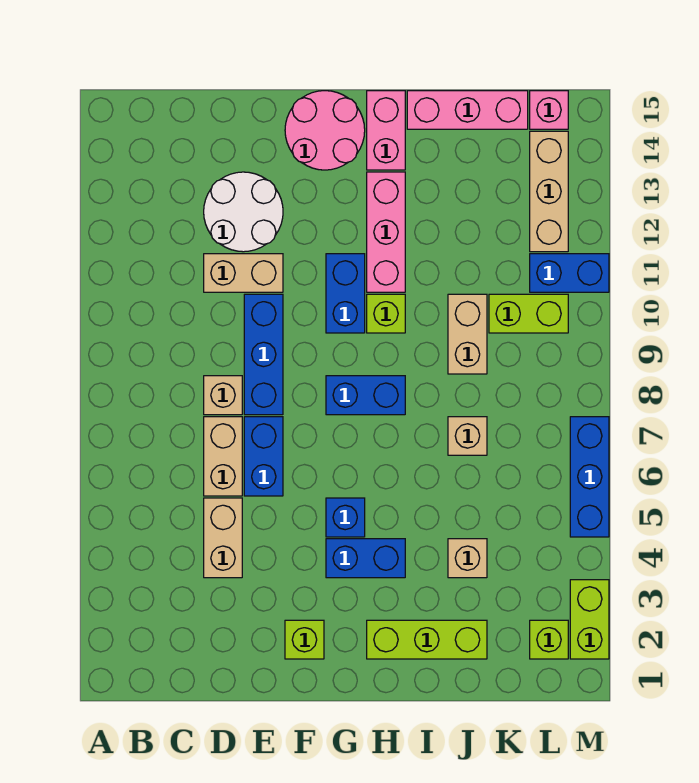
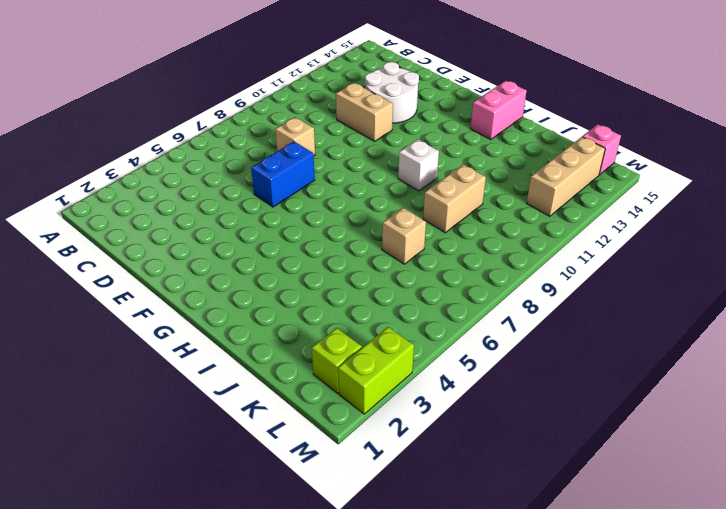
white 1x1 brick [398,139,439,191] -> lime 1x1 brick [367,294,405,333]
none -> tan 1x2 brick [204,498,242,578]
none -> tan 1x2 brick [204,417,242,496]
none -> blue 1x3 brick [244,294,283,415]

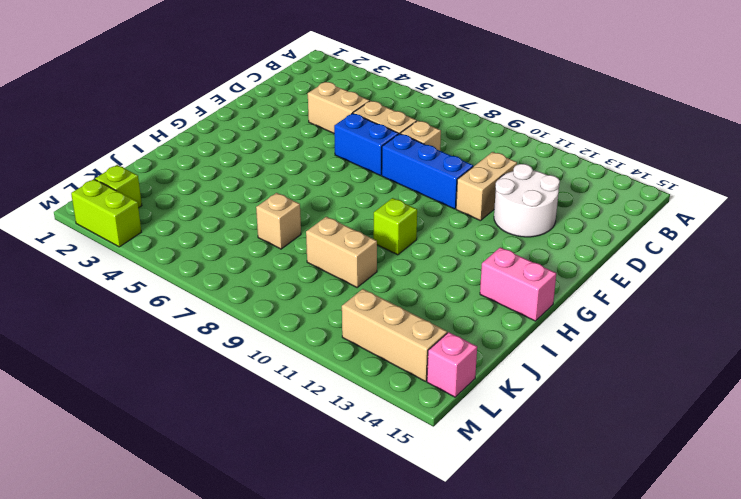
none -> lime 1x1 brick [285,620,324,659]
none -> pink 2x2 round brick [285,91,365,170]
none -> blue 1x2 brick [326,539,405,578]

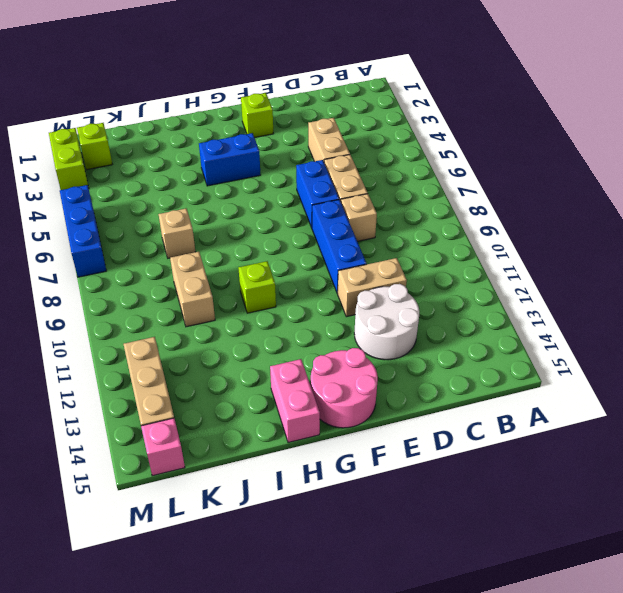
none -> blue 1x1 brick [326,498,365,537]
none -> blue 1x2 brick [326,376,405,415]
none -> blue 1x2 brick [326,254,365,333]

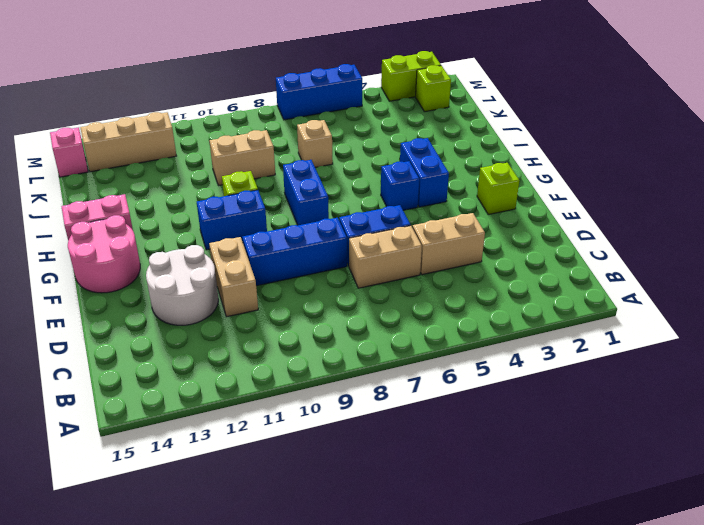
none -> tan 1x1 brick [204,376,242,415]
none -> lime 1x3 brick [367,620,487,659]
none -> pink 1x3 brick [367,172,405,292]

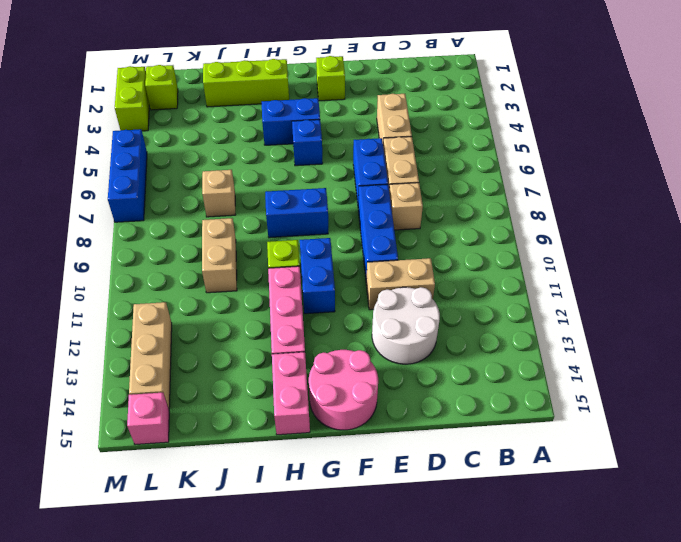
none -> pink 1x3 brick [407,91,528,129]
none -> tan 1x1 brick [448,539,487,578]
none -> lime 1x2 brick [489,294,568,333]

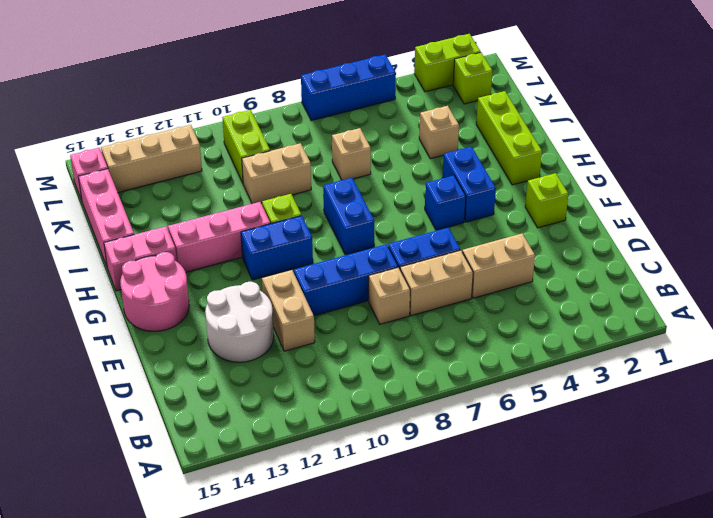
none -> blue 1x2 brick [530,254,609,292]

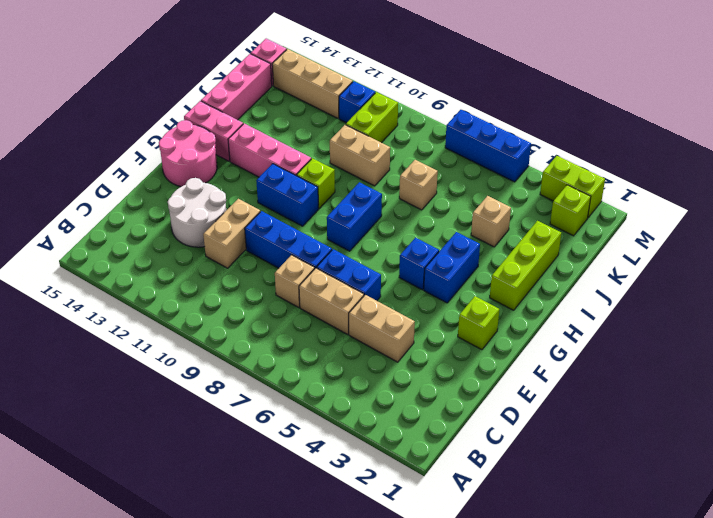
blue 1x1 brick [339,81,375,123] -> blue 1x2 brick [530,254,609,292]

